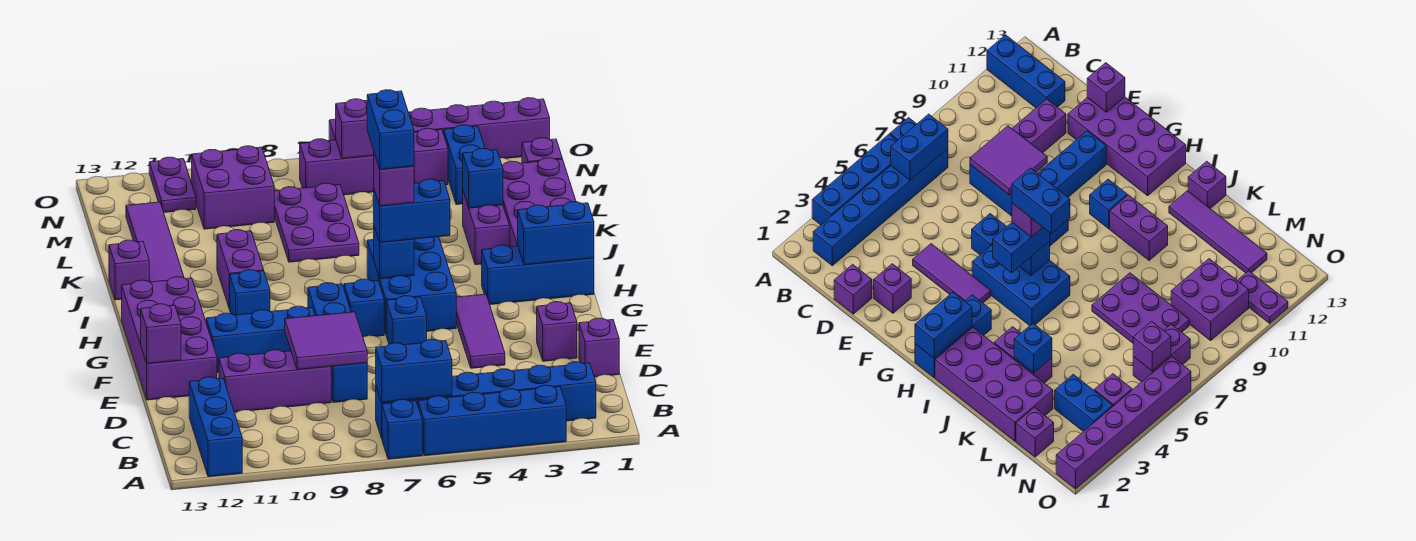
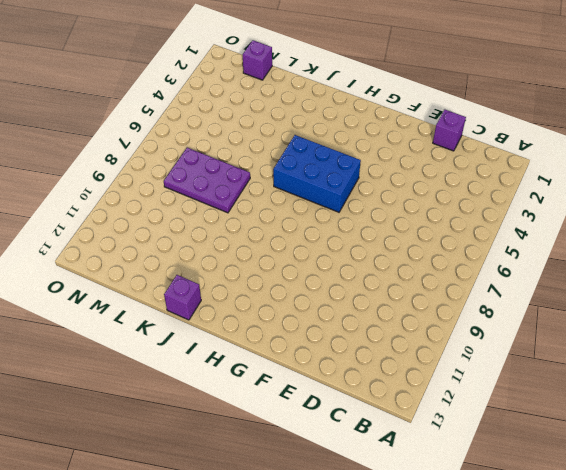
none -> blue 1x4 brick [418,385,566,456]
none -> blue 1x1 brick [382,399,422,459]
none -> blue 1x3 brick [189,377,242,477]
none -> blue 1x6 brick [376,362,596,438]

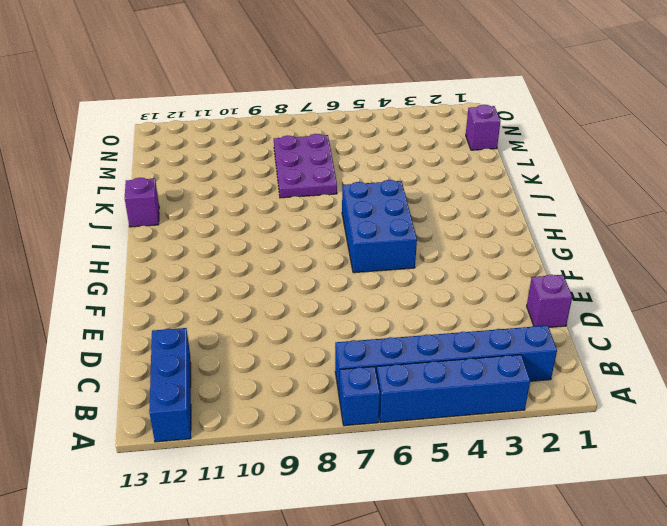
none -> blue 1x4 brick [308,283,367,403]
none -> purple 1x3 brick [219,350,331,412]
none -> purple 1x1 brick [537,302,577,361]
none -> purple 1x3 tile [456,294,505,368]

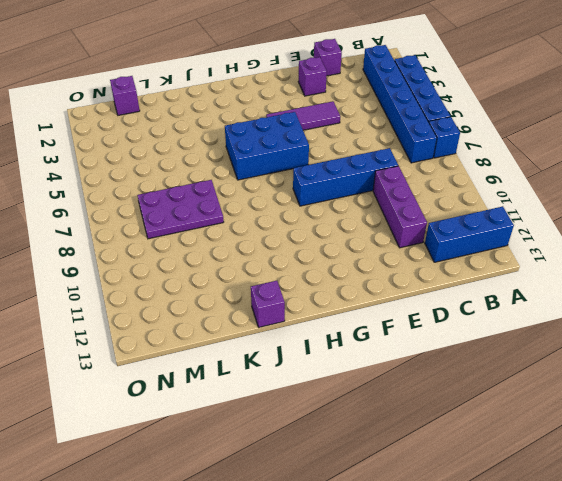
none -> purple 2x4 brick [122,277,217,400]
none -> blue 1x1 brick [386,296,427,345]
none -> blue 1x3 brick [206,306,315,373]
none -> blue 1x1 brick [344,279,384,337]

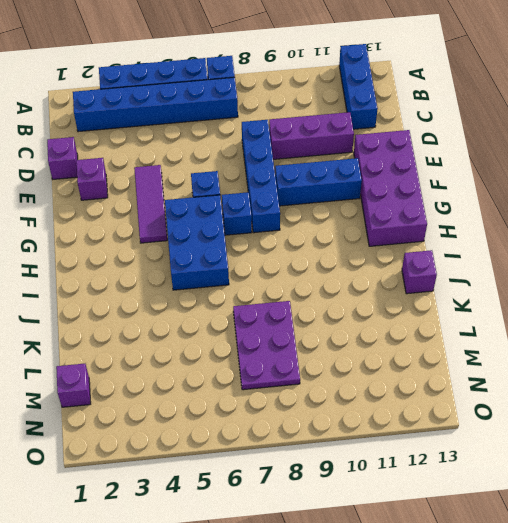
none -> blue 1x3 brick [482,245,594,305]
none -> blue 1x1 brick [230,270,270,315]
none -> purple 2x4 brick [502,158,576,247]
none -> purple 1x2 brick [217,230,264,309]

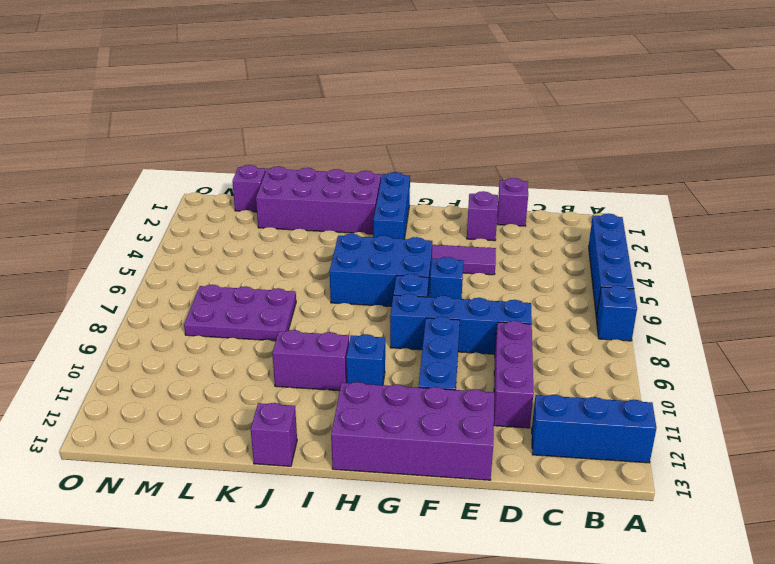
none -> blue 1x6 brick [376,362,596,438]
none -> purple 1x2 brick [463,192,509,265]
none -> purple 1x4 tile [126,202,184,282]
none -> blue 1x2 brick [444,125,485,205]

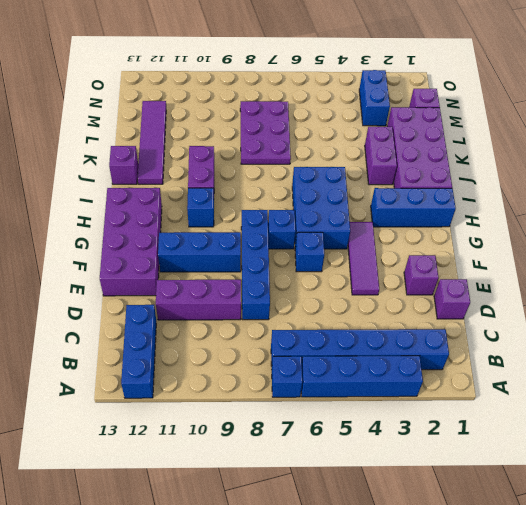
none -> purple 2x2 brick [192,146,274,229]
none -> purple 1x1 brick [414,128,448,185]
none -> purple 1x2 brick [300,139,374,195]
none -> purple 1x2 plate [149,157,196,212]

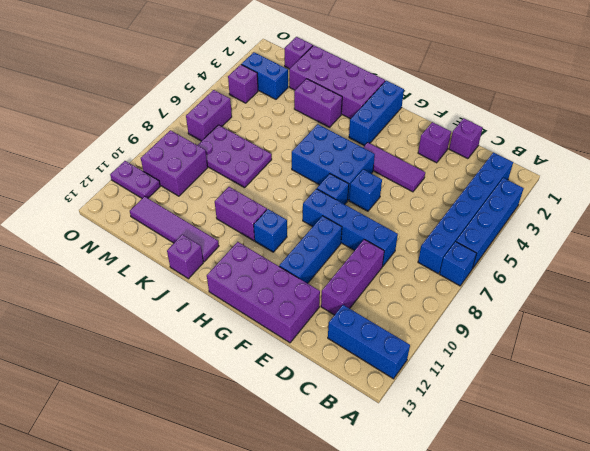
none -> purple 1x6 brick [329,98,550,159]
none -> blue 1x2 brick [376,339,452,403]
none -> purple 2x2 tile [285,312,367,370]
none -> purple 1x1 brick [141,304,181,364]

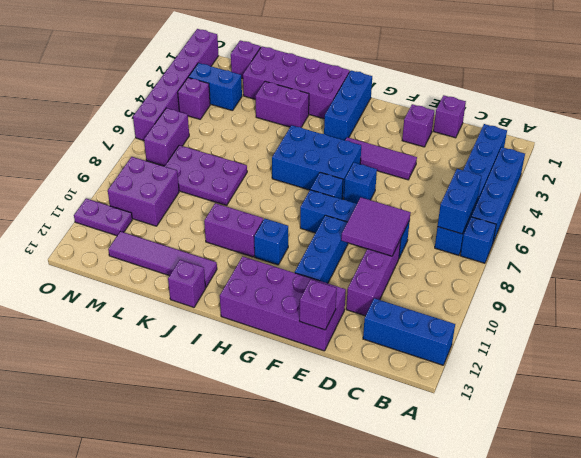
none -> blue 1x2 brick [517,202,594,265]
none -> blue 1x1 brick [374,226,414,279]
none -> blue 1x1 brick [463,149,503,208]
none -> purple 1x1 brick [336,99,374,159]

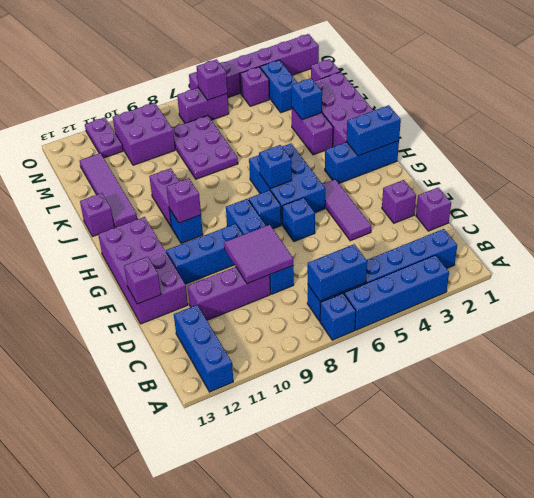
purple 1x1 brick [167,178,201,223] -> purple 1x1 brick moved to [374,153,414,206]
none -> blue 1x2 brick [374,179,450,242]
none -> blue 1x2 brick [367,90,414,170]

